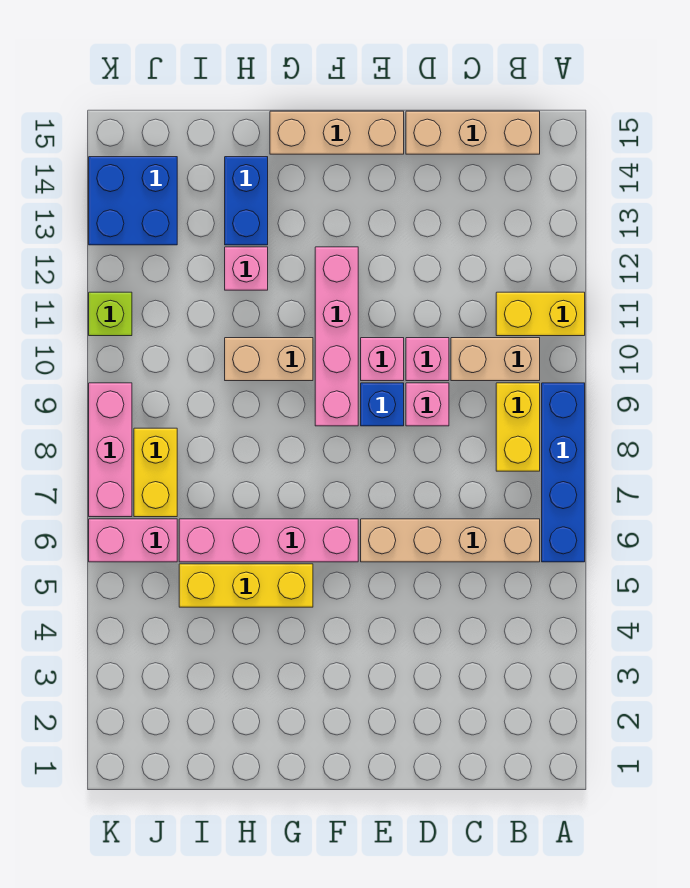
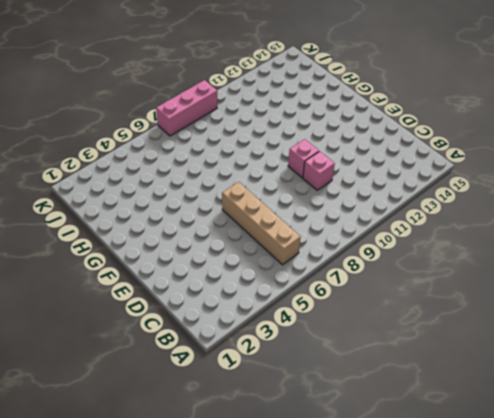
none -> blue 1x4 brick [542,383,585,562]
none -> yellow 1x2 brick [496,292,585,336]
none -> yellow 1x2 brick [496,383,540,471]

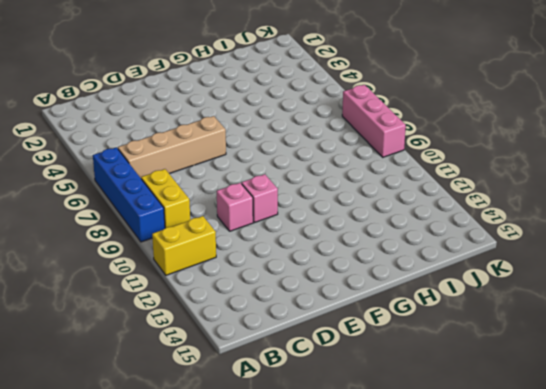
none -> tan 1x2 brick [451,338,540,381]
none -> tan 1x3 brick [406,111,540,154]
none -> pink 1x1 brick [406,383,449,426]

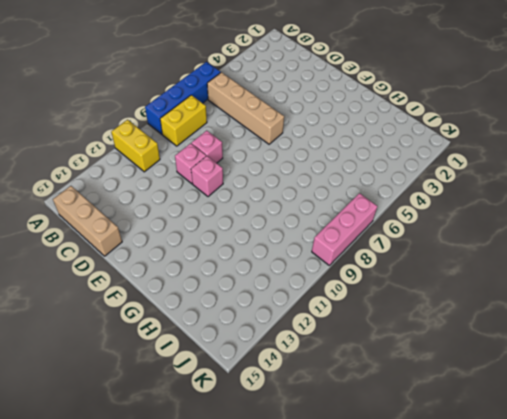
none -> tan 1x2 brick [451,338,540,381]
none -> blue 1x1 brick [361,383,404,426]
none -> tan 1x3 brick [270,111,404,154]

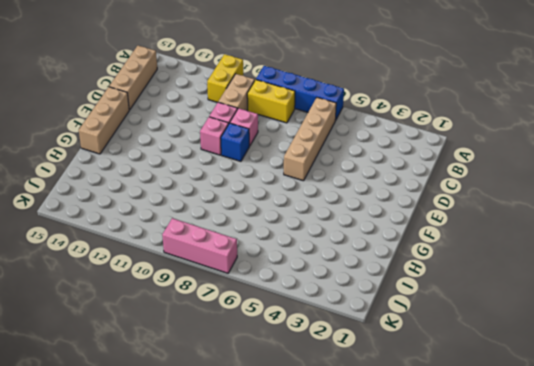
none -> pink 1x4 brick [179,519,358,562]
none -> pink 1x4 brick [315,247,358,426]
none -> yellow 1x3 brick [179,564,313,607]

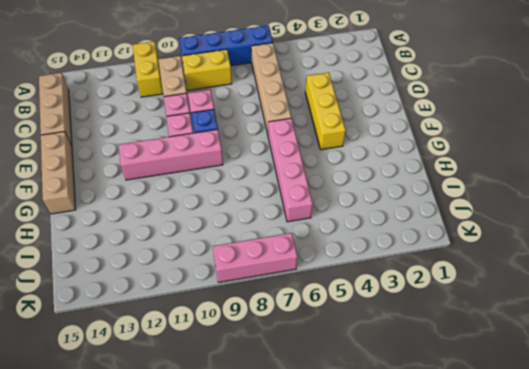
yellow 1x3 brick [305,72,346,150] -> yellow 1x3 brick moved to [179,564,313,607]
none -> tan 1x2 brick [225,338,313,381]
none -> pink 1x1 brick [225,247,268,290]
none -> blue 1x2 brick [225,157,268,245]

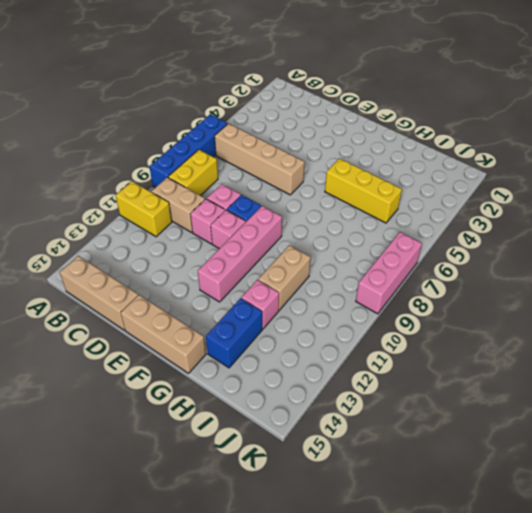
tan 1x2 brick [258,245,311,310] -> tan 1x2 brick turned to [225,338,313,381]
none -> pink 1x4 brick [179,519,358,562]
none -> pink 1x2 brick [89,519,177,562]
none -> yellow 1x2 brick [134,428,177,517]

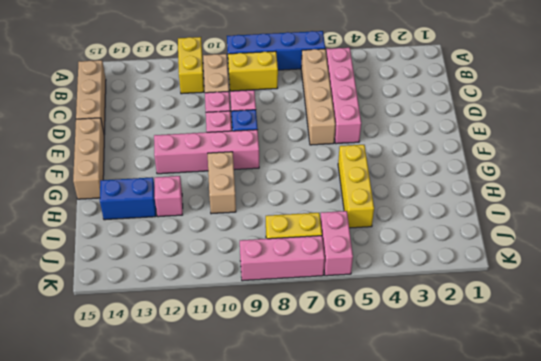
pink 1x4 brick [326,48,361,144] -> pink 1x4 brick moved to [179,519,358,562]
none -> blue 2x2 brick [89,157,177,245]
none -> lime 1x1 brick [89,292,132,336]

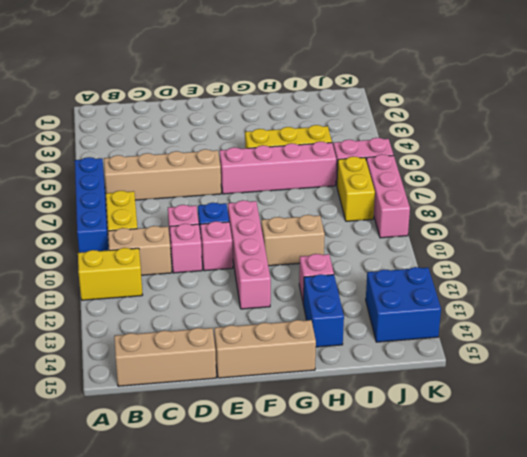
none -> lime 1x1 brick [89,292,132,336]

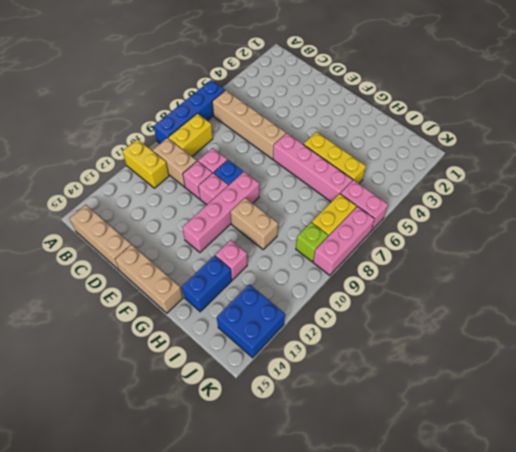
lime 1x1 brick [296,222,328,261] -> lime 1x1 brick moved to [89,292,132,336]

